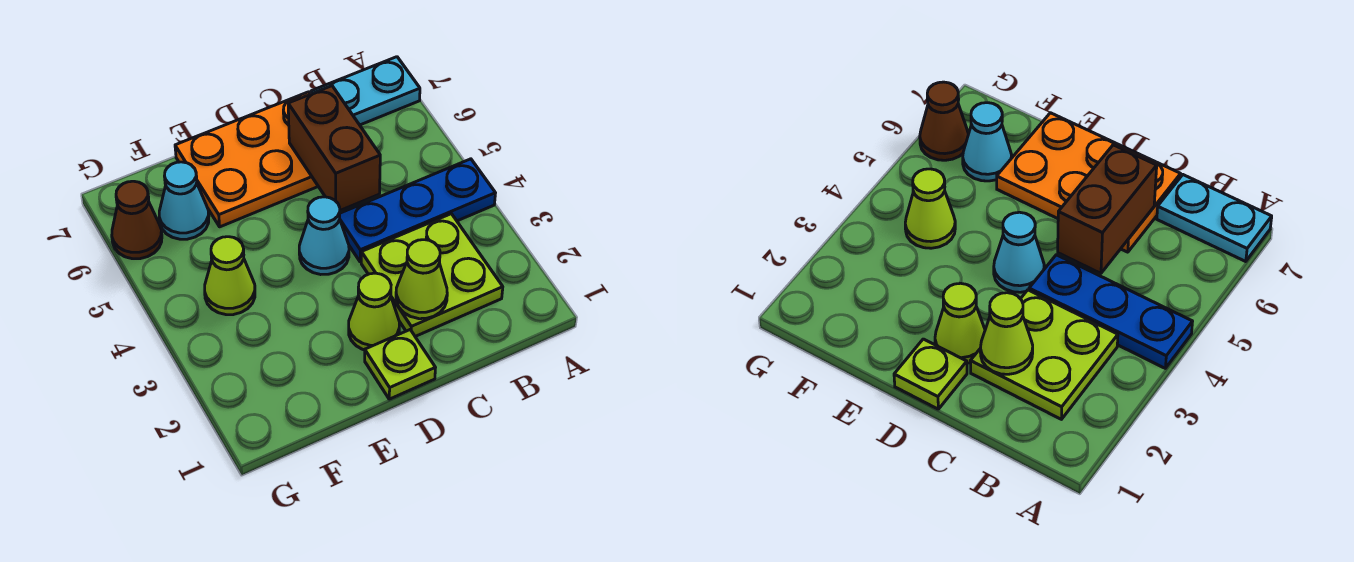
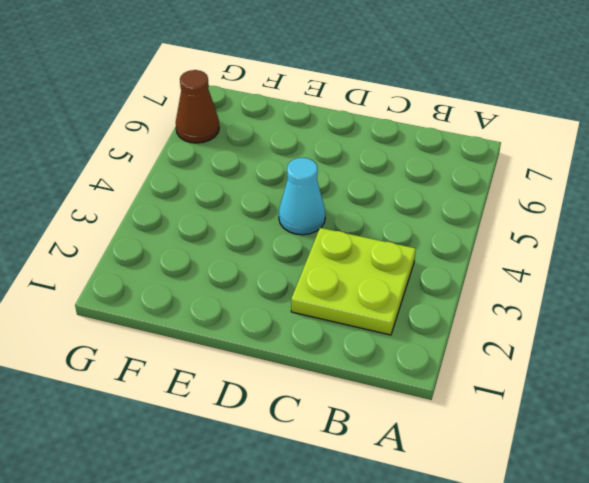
none -> blue 1x3 plate [340,159,495,262]
none -> cyan 1x2 plate [311,57,420,125]
none -> orange 2x3 plate [175,92,318,227]

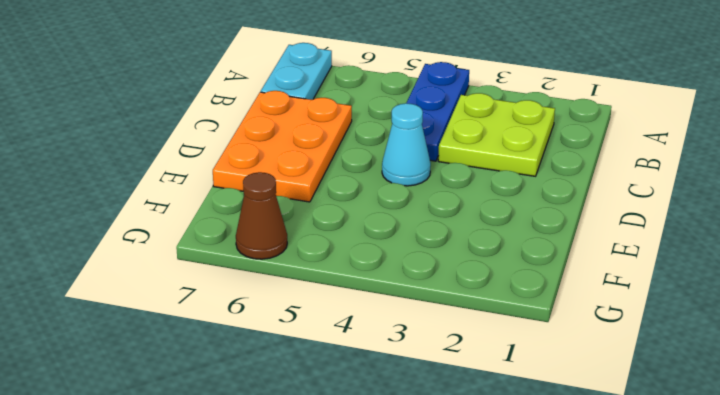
none -> lime 1x1 plate [365,330,435,399]
none -> lime 1x1 cone [349,273,399,350]
none -> lime 1x1 cone [205,237,255,315]

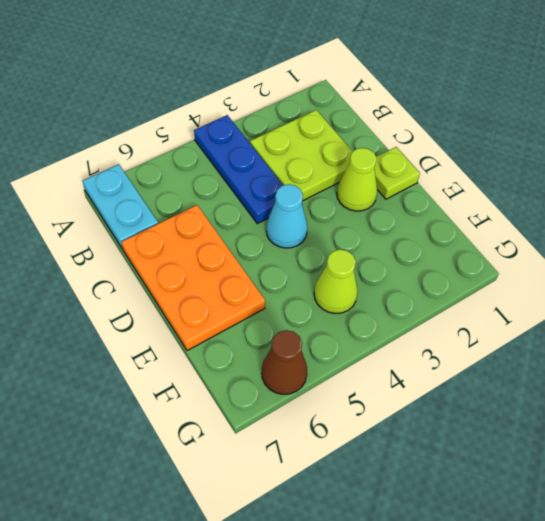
none -> cyan 1x1 cone [159,162,209,239]
none -> lime 1x1 cone [396,240,447,319]
none -> brown 1x2 brick [288,86,380,210]

